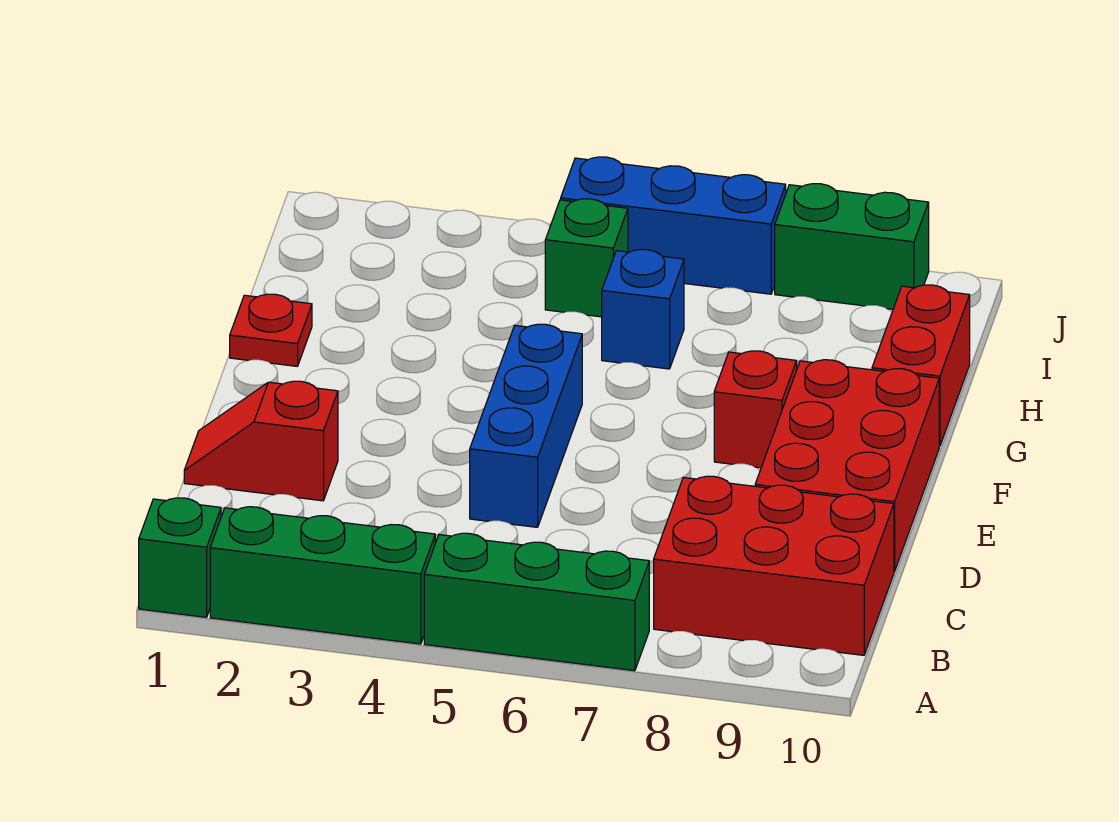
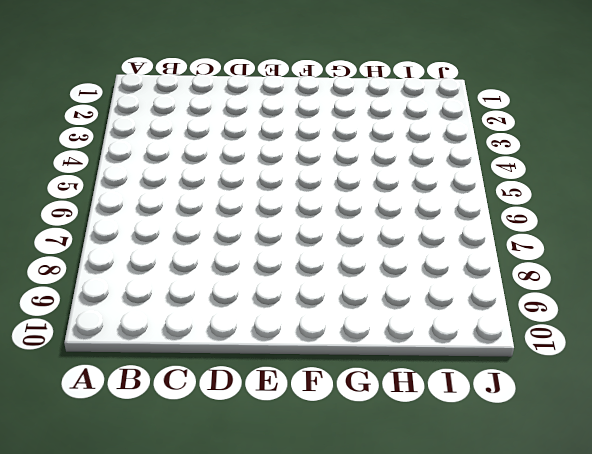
none -> green 1x1 brick [139,498,221,617]
none -> green 1x3 brick [210,507,435,644]
none -> green 1x3 brick [424,533,649,671]

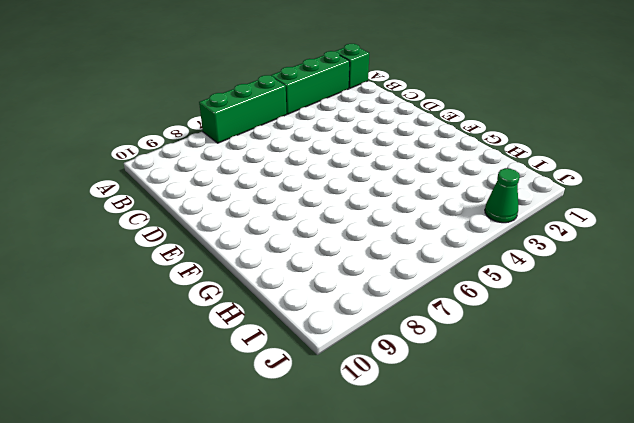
green 1x1 cone [485,168,520,223] -> none
none -> red 2x3 brick [654,476,894,655]
none -> red 1x2 slope [184,381,338,501]
none -> blue 1x3 brick [470,324,582,527]

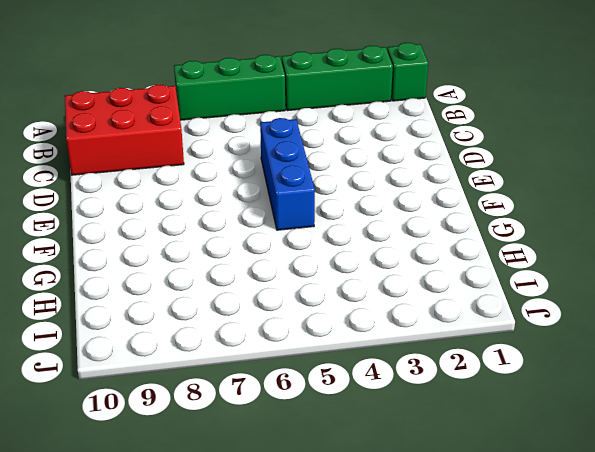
none -> red 1x2 slope [184,381,338,501]
none -> red 2x3 brick [755,360,939,572]
none -> red 1x1 brick [714,351,797,468]

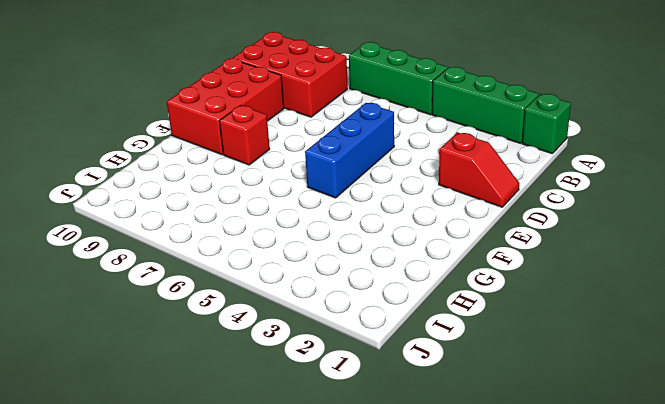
none -> red 1x1 plate [230,294,312,366]
none -> red 1x2 brick [872,285,970,446]
none -> blue 1x1 brick [602,249,684,369]

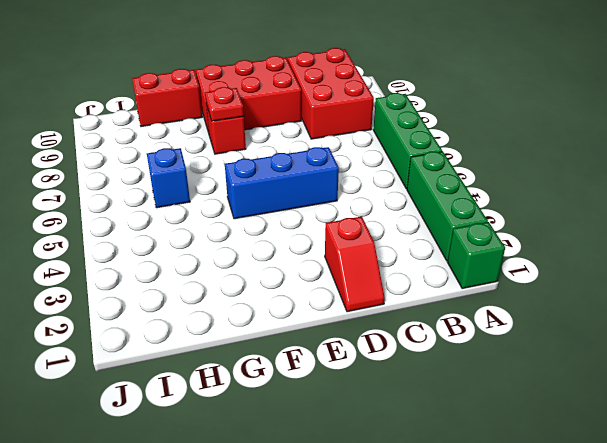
red 1x1 plate [205,87,244,121] -> red 1x1 plate moved to [230,294,312,366]
none -> green 1x1 brick [545,199,628,317]
none -> blue 1x3 brick [561,157,786,294]
none -> green 1x2 brick [775,184,929,309]

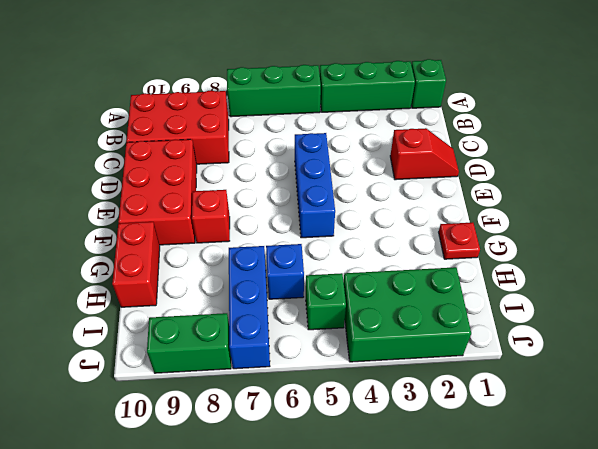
blue 1x3 brick [229,246,270,369] -> blue 1x3 brick turned to [561,157,786,294]
green 2x3 brick [344,267,471,362] -> none

